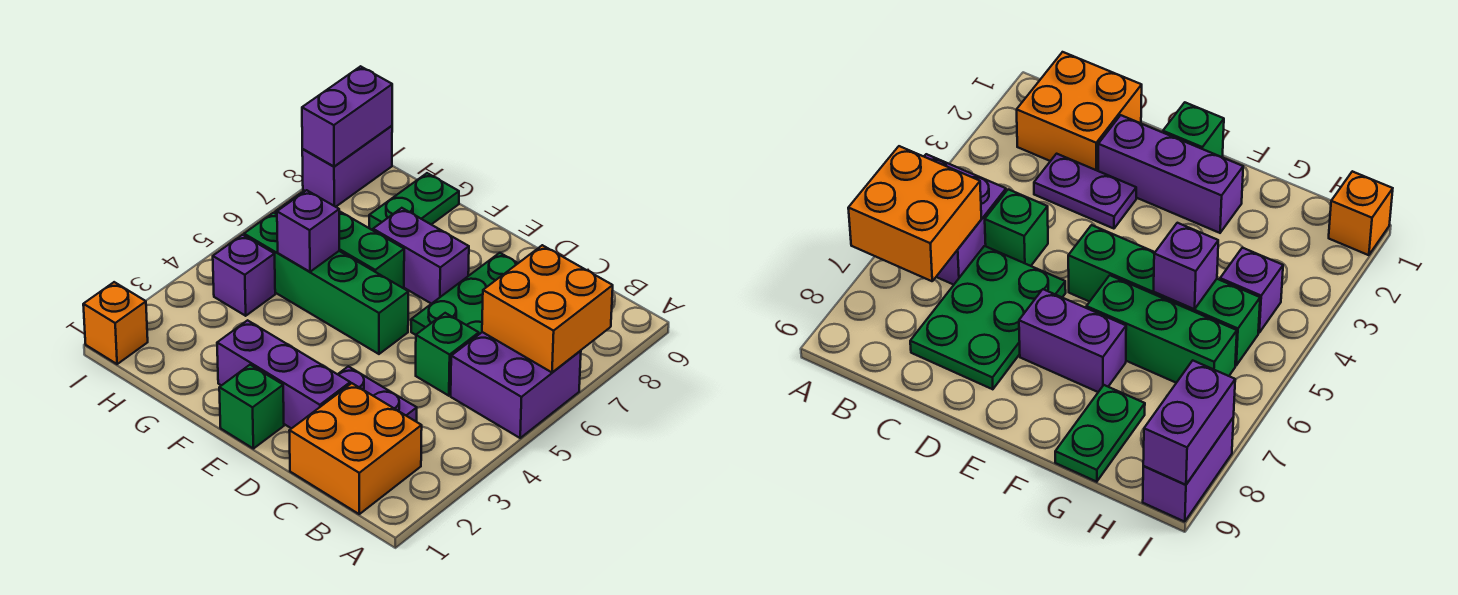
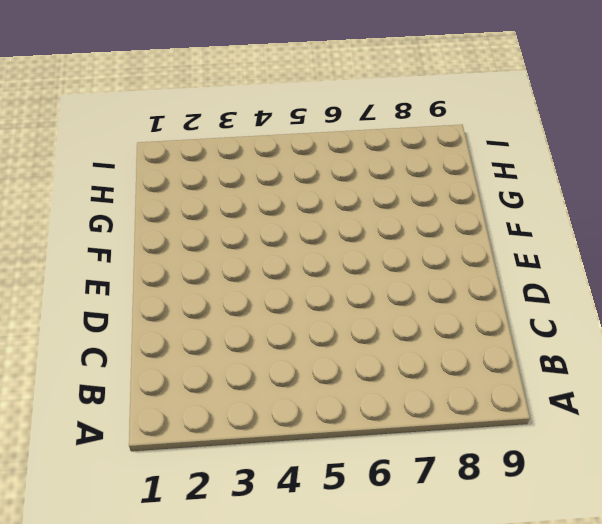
none -> purple 2x2 brick [451,332,581,438]
none -> orange 2x2 brick [289,383,422,514]
none -> purple 1x2 plate [338,366,417,421]

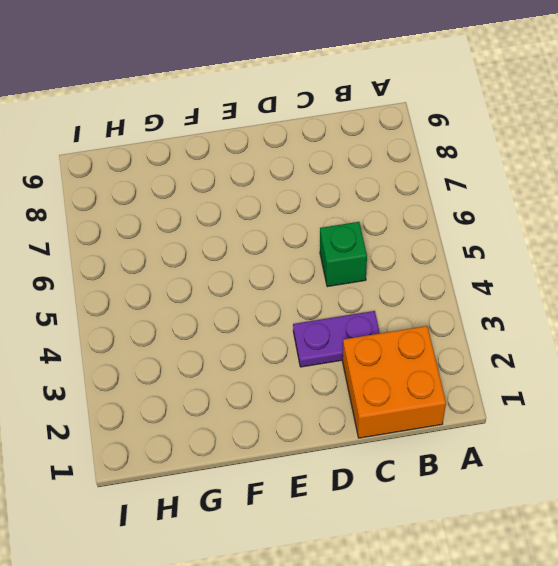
none -> purple 2x2 brick [451,332,581,438]
none -> green 2x3 plate [411,253,518,335]
none -> purple 1x3 brick [217,320,350,429]

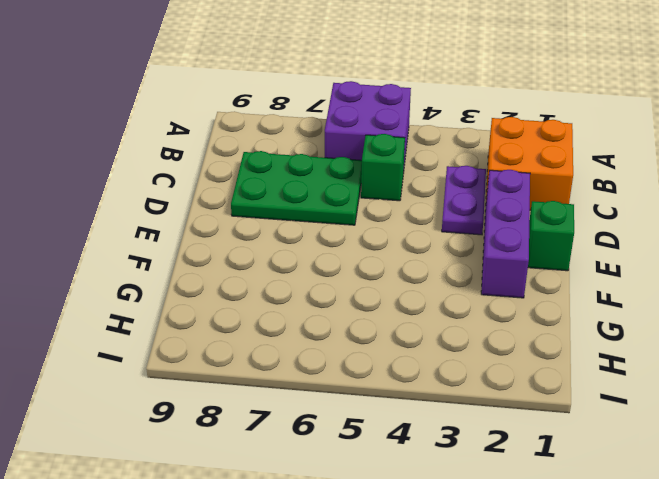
none -> green 1x4 brick [244,213,408,354]
none -> purple 1x2 brick [373,208,469,304]
none -> green 1x3 brick [275,191,404,288]

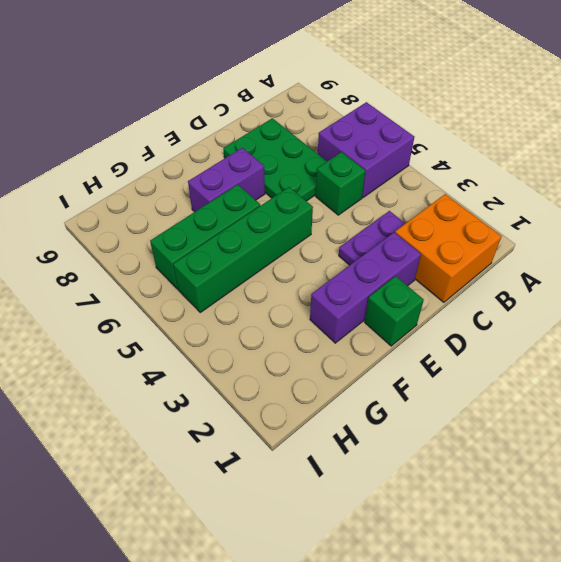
none -> green 1x2 plate [369,173,459,230]
none -> purple 1x1 brick [213,235,275,316]
none -> orange 1x1 brick [83,282,148,364]

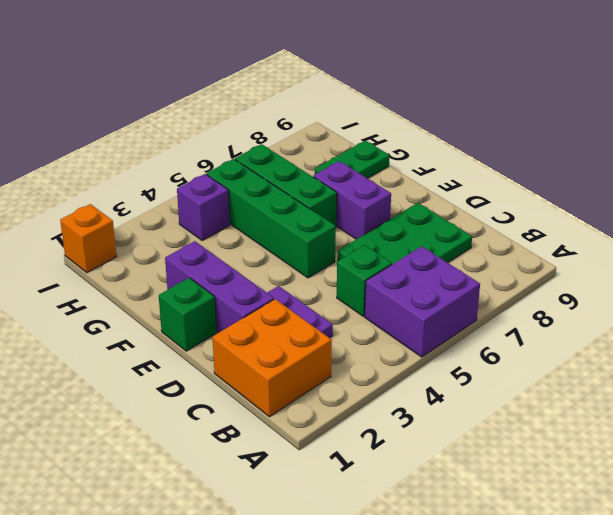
none -> purple 1x2 brick [302,126,392,207]
none -> orange 2x2 brick [482,245,613,372]
none -> purple 1x1 brick [277,190,339,272]

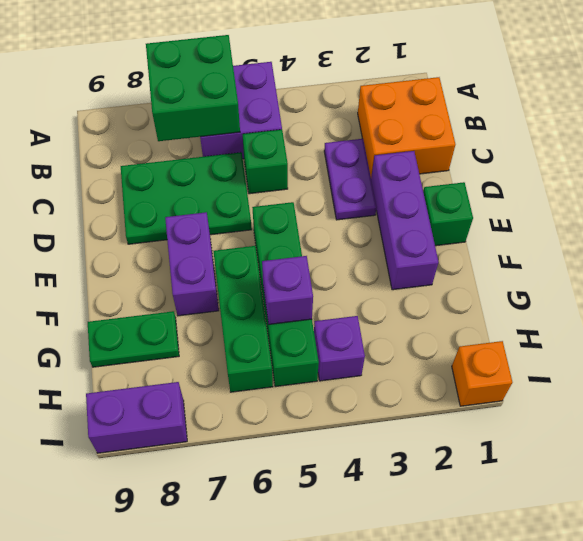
green 2x2 brick [146,35,240,141] -> orange 2x2 brick [482,245,613,372]
none -> purple 1x2 brick [302,66,392,167]

